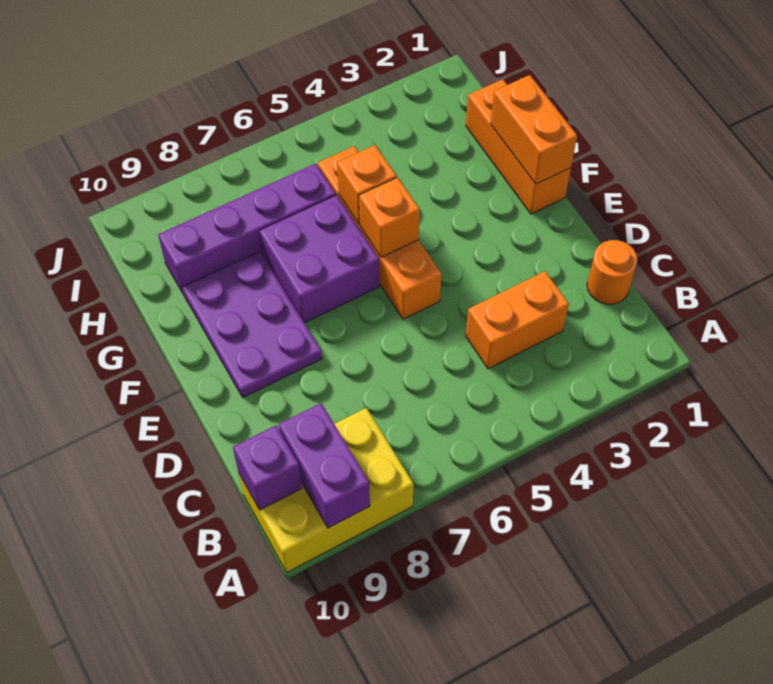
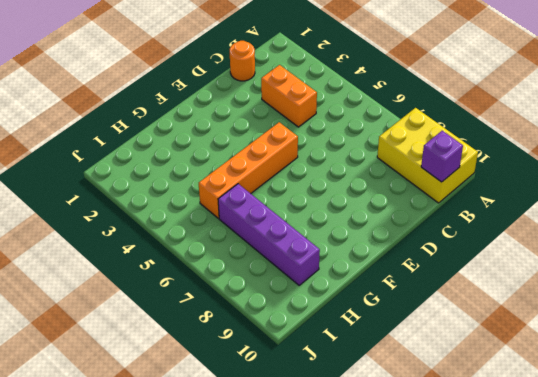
none -> purple 2x3 plate [182,251,322,397]
none -> orange 1x3 brick [466,79,571,214]
none -> purple 2x2 brick [259,195,379,323]

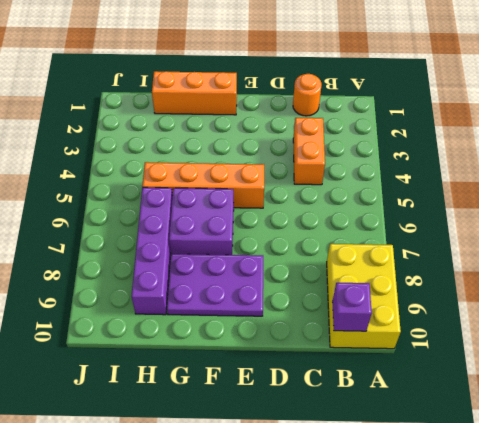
none -> purple 1x2 brick [279,403,370,528]
none -> orange 1x2 brick [491,75,577,184]
none -> orange 1x1 brick [359,177,420,257]

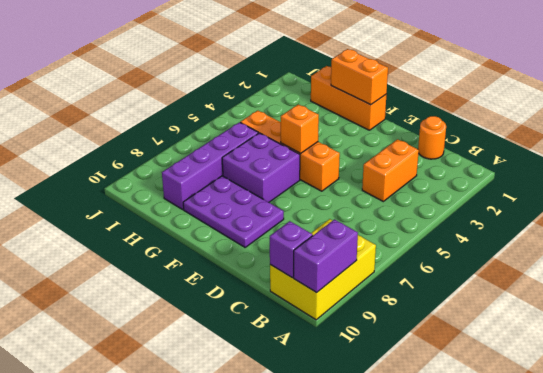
purple 1x2 brick [294,219,358,292] -> purple 1x2 brick turned to [279,403,370,528]
none -> orange 1x1 brick [337,145,397,224]

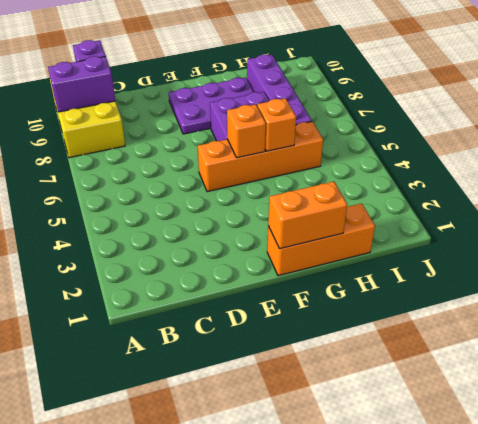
none -> orange 1x1 round brick [587,240,637,304]
none -> orange 1x2 brick [466,271,569,369]

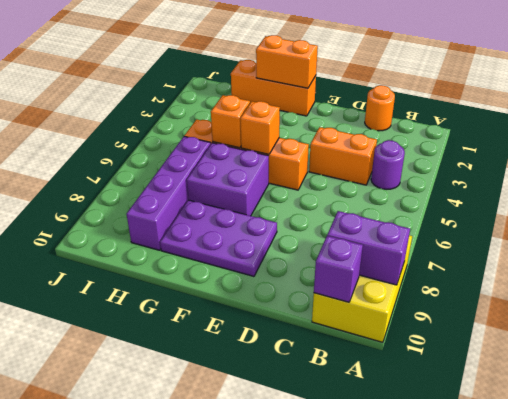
purple 1x1 round brick [371,140,405,189] -> none
orange 1x2 brick [309,127,377,185] -> orange 1x2 brick turned to [466,271,569,369]

